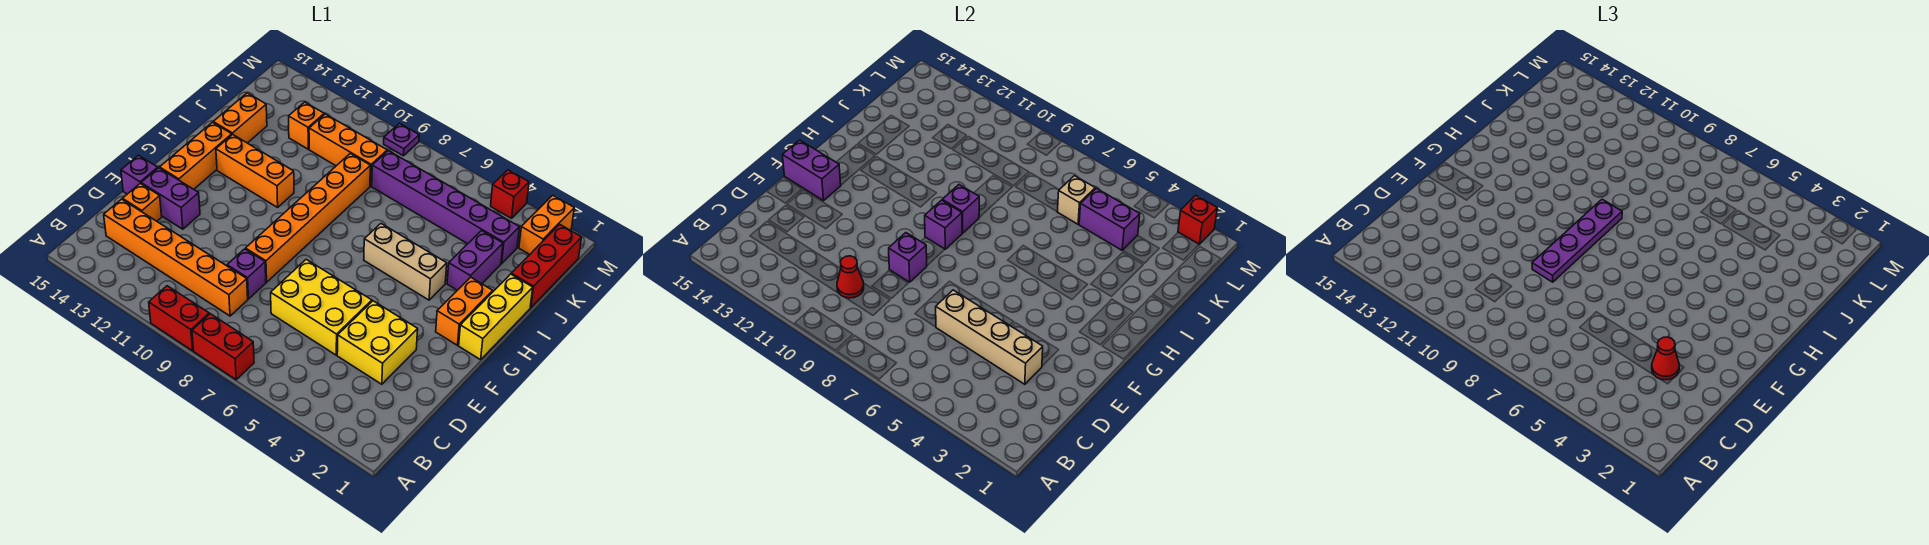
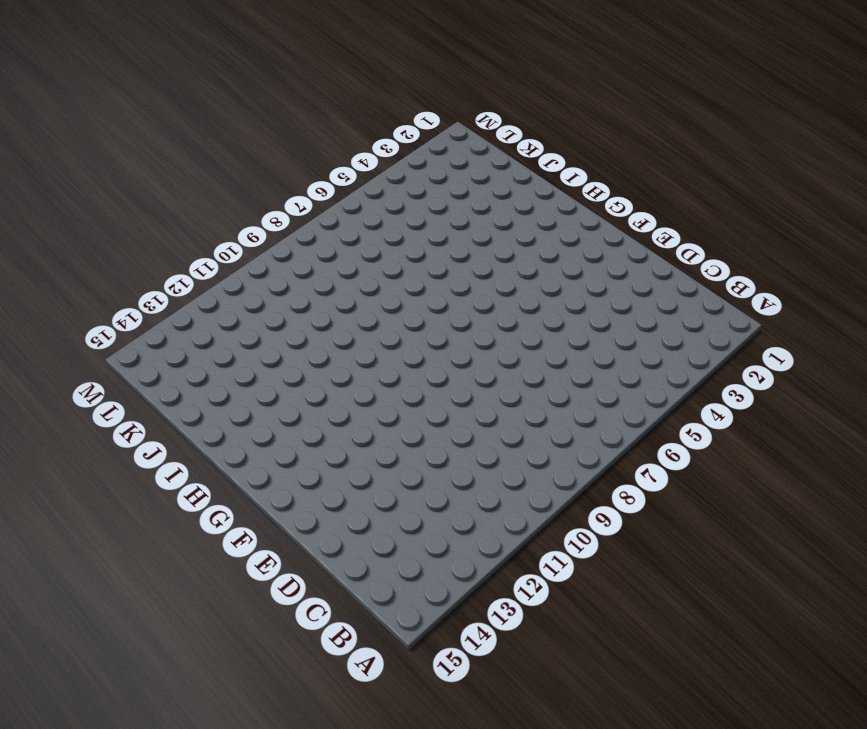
none -> red 1x2 brick [192,314,254,380]
none -> red 1x2 brick [149,286,209,351]
none -> orange 1x6 brick [104,199,248,316]
none -> yellow 2x2 brick [337,301,418,384]

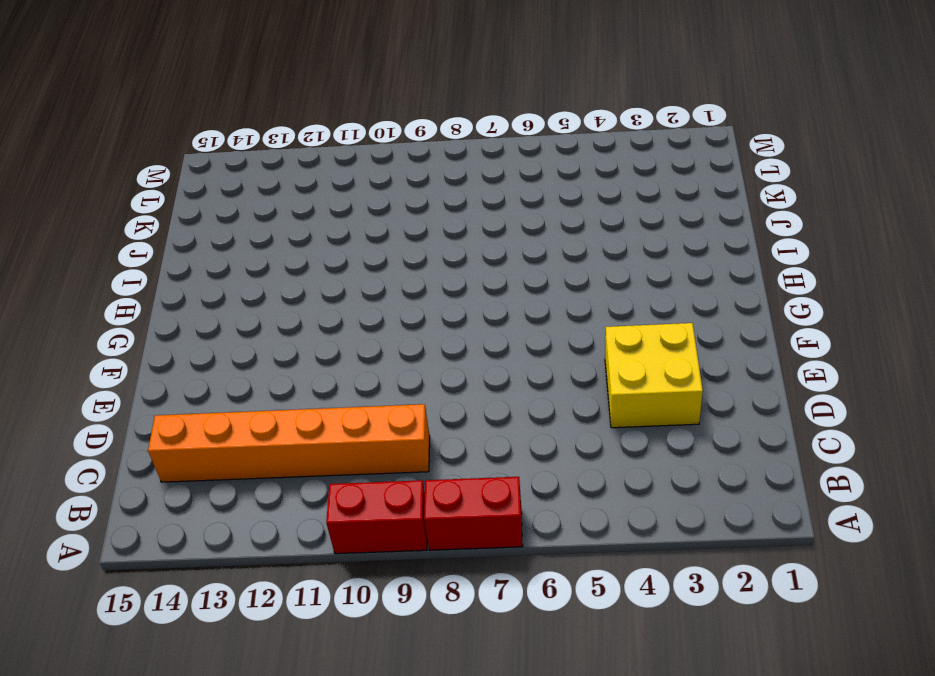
none -> yellow 2x3 brick [271,259,372,355]
none -> purple 1x1 brick [227,249,266,299]
none -> orange 1x1 brick [123,183,162,221]
none -> orange 1x6 brick [246,154,370,282]

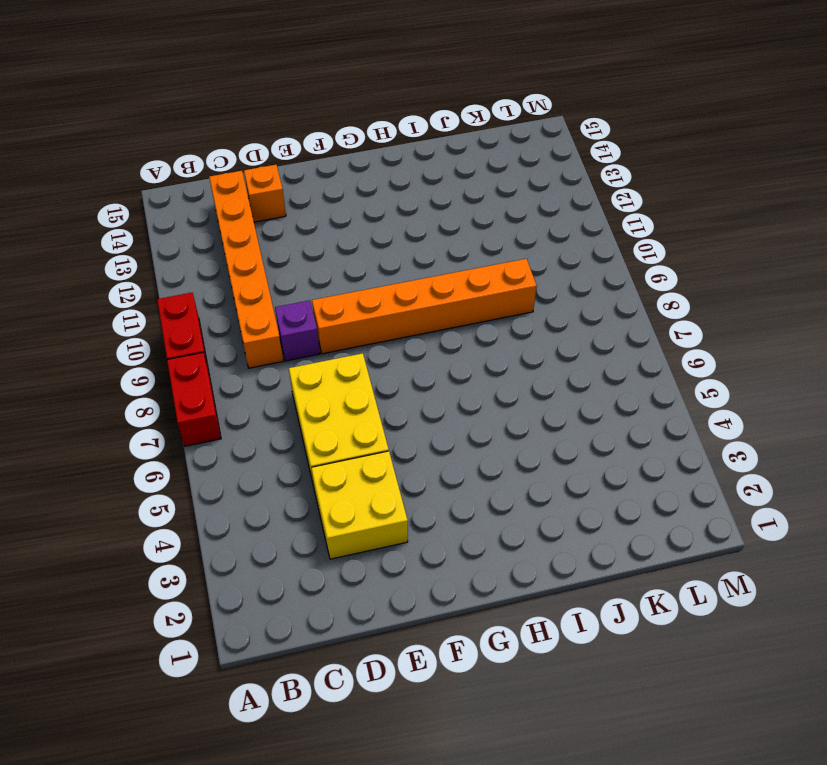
none -> purple 1x2 brick [141,168,200,229]
none -> purple 1x1 brick [121,155,158,194]
none -> orange 1x3 brick [160,122,232,189]
none -> yellow 1x3 brick [459,274,533,360]

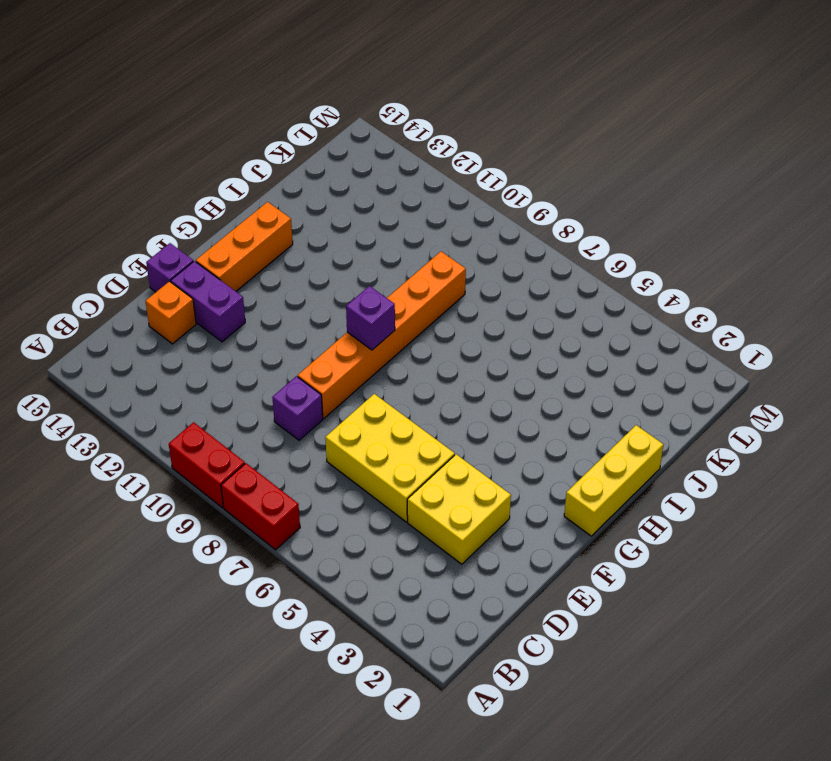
none -> orange 1x6 brick [104,199,248,316]
none -> orange 1x2 brick [436,277,493,345]
none -> tan 1x3 brick [364,224,447,300]
none -> orange 1x3 brick [216,135,294,207]

